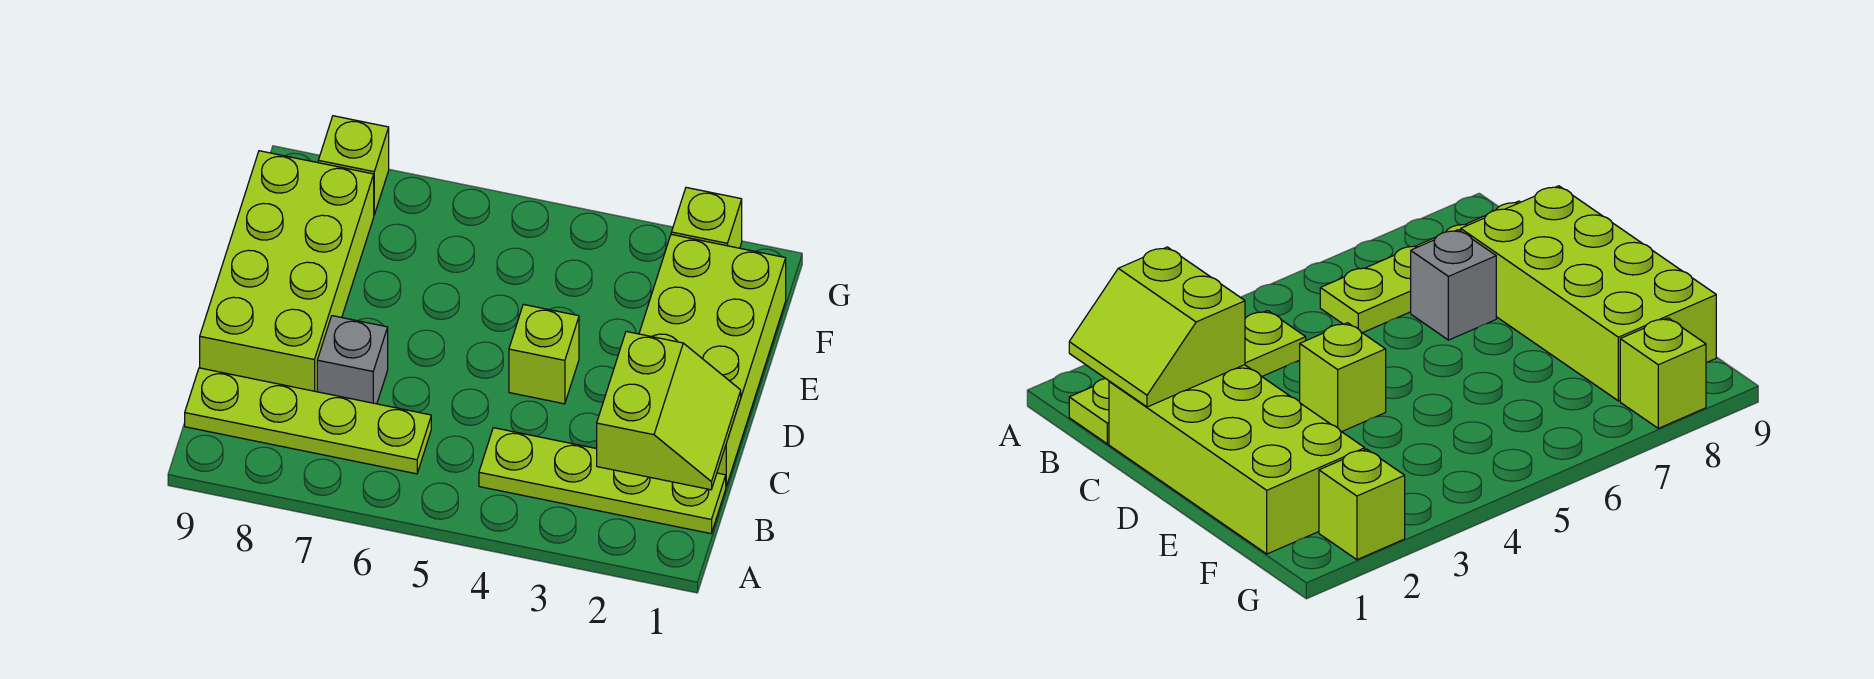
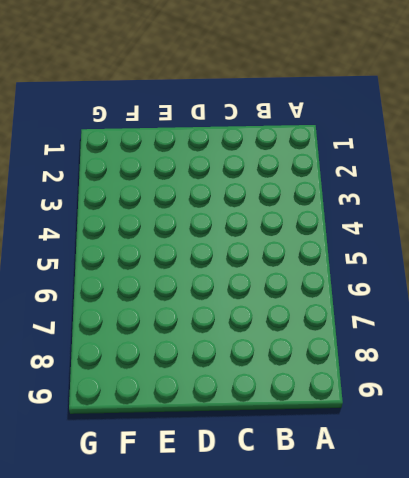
none -> lime 1x4 plate [479,428,726,534]
none -> lime 1x4 plate [185,368,431,474]

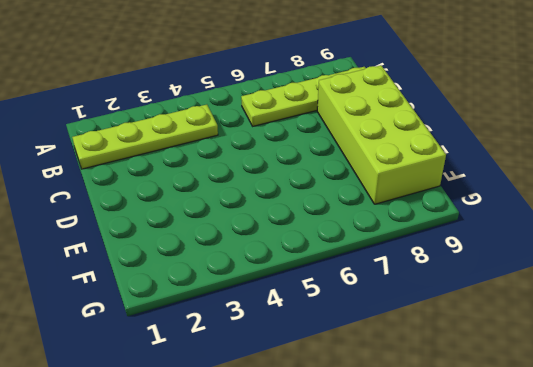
none -> lime 2x4 brick [639,234,786,486]
none -> grey 1x1 brick [317,316,388,404]

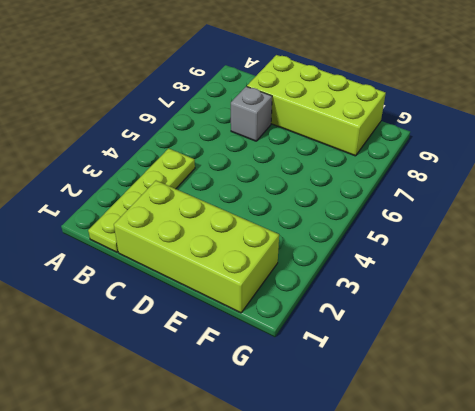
none -> lime 1x4 plate [185,368,431,474]
none -> lime 1x1 brick [509,304,579,404]

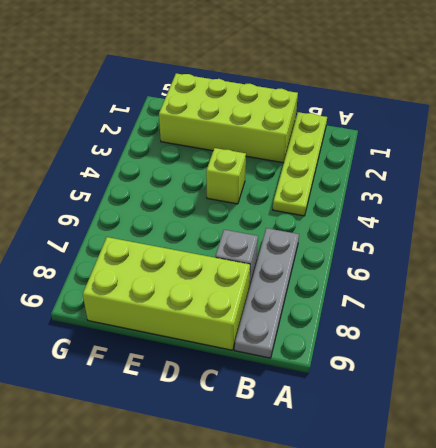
grey 1x4 plate [235,228,299,358] -> lime 1x4 plate [185,368,431,474]
none -> lime 1x1 brick [671,187,742,248]
none -> lime 1x1 brick [318,116,389,215]

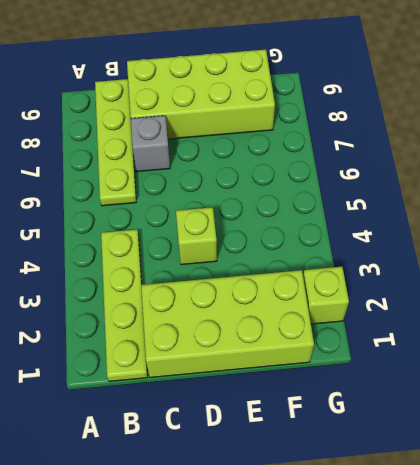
none -> lime 1x1 brick [318,116,389,215]
none -> lime 2x2 slope [597,331,741,490]

